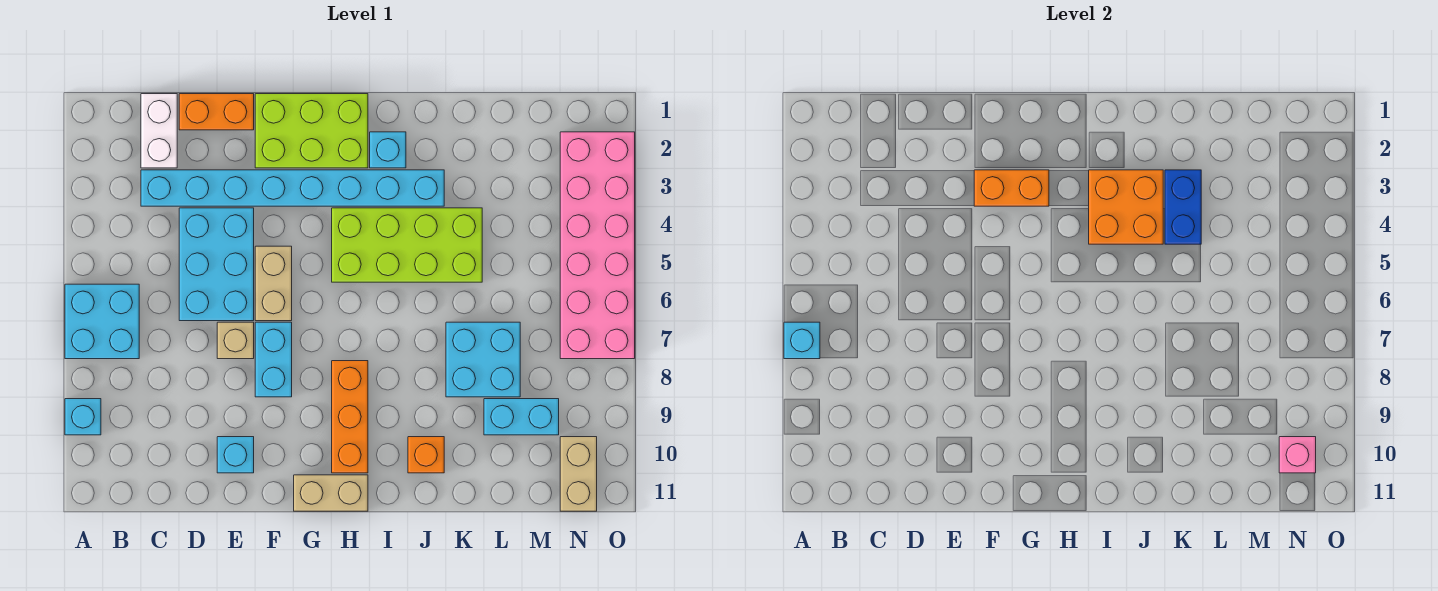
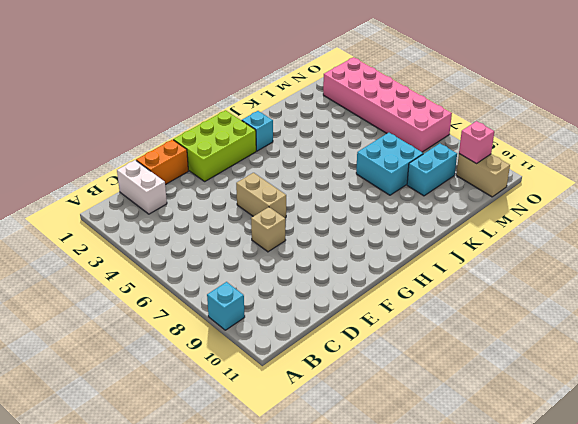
none -> cyan 2x2 brick [65,284,139,359]
none -> cyan 1x8 brick [141,170,444,206]
none -> cyan 2x3 brick [179,208,254,321]

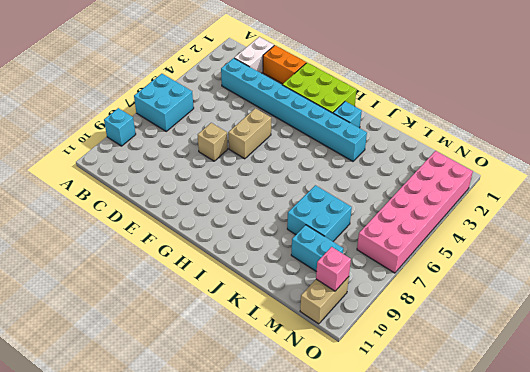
none -> cyan 2x3 brick [179,208,254,321]
none -> cyan 1x1 brick [217,437,254,473]
none -> cyan 1x2 brick [255,322,292,397]

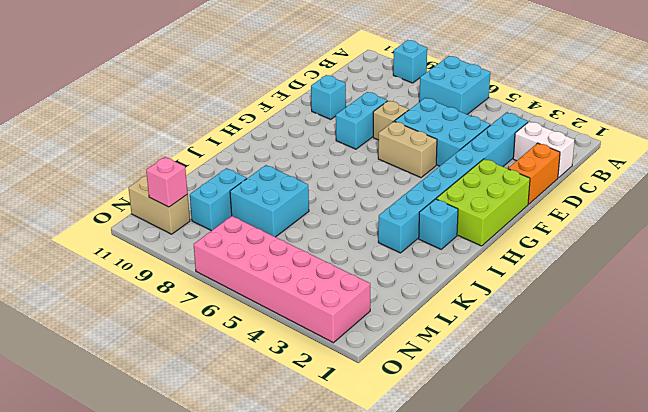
cyan 1x2 brick [336,92,387,149] -> cyan 1x2 brick turned to [255,322,292,397]
none -> tan 1x2 brick [294,475,368,511]
none -> lime 2x4 brick [332,208,482,282]
none -> orange 1x3 brick [332,361,368,473]

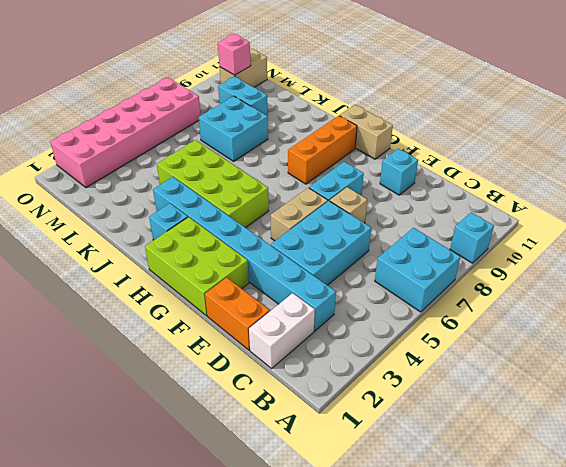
none -> orange 1x1 brick [408,437,444,473]
none -> cyan 1x1 brick [784,322,820,359]
none -> orange 1x2 brick [974,170,1049,206]

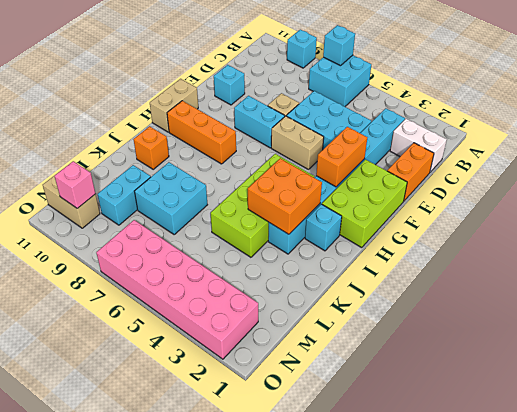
none -> blue 1x2 brick [1165,170,1201,244]

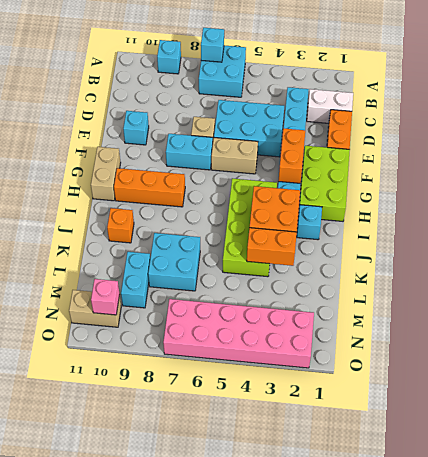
orange 1x2 brick [247,228,297,266] -> blue 1x2 brick [1165,170,1201,244]

